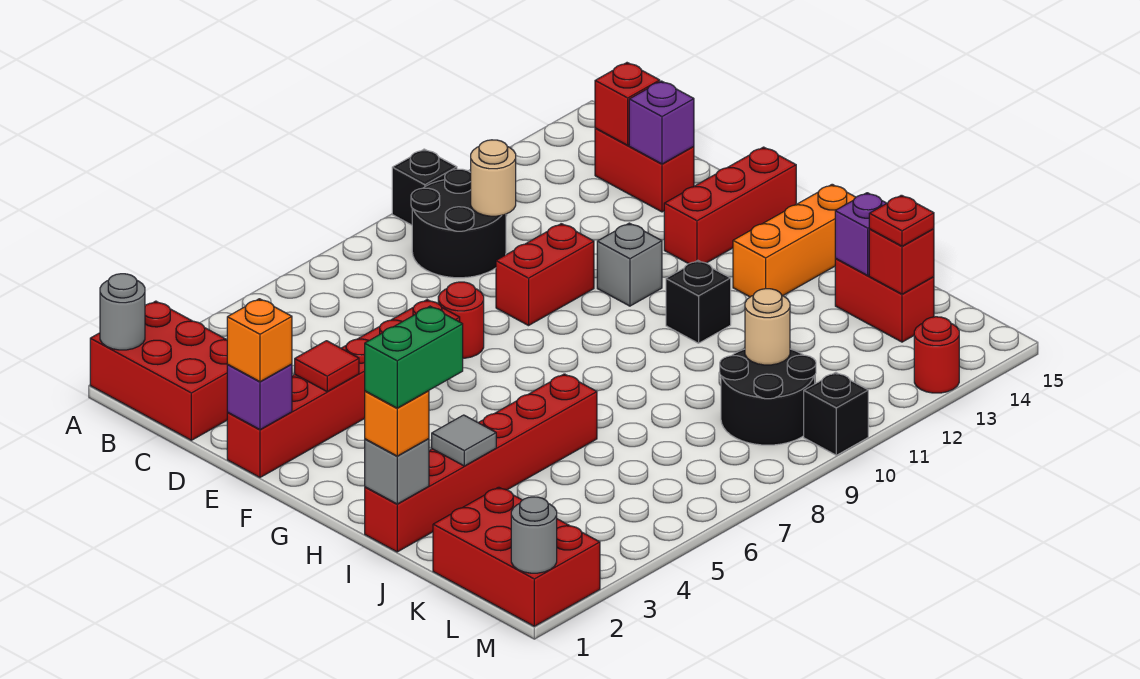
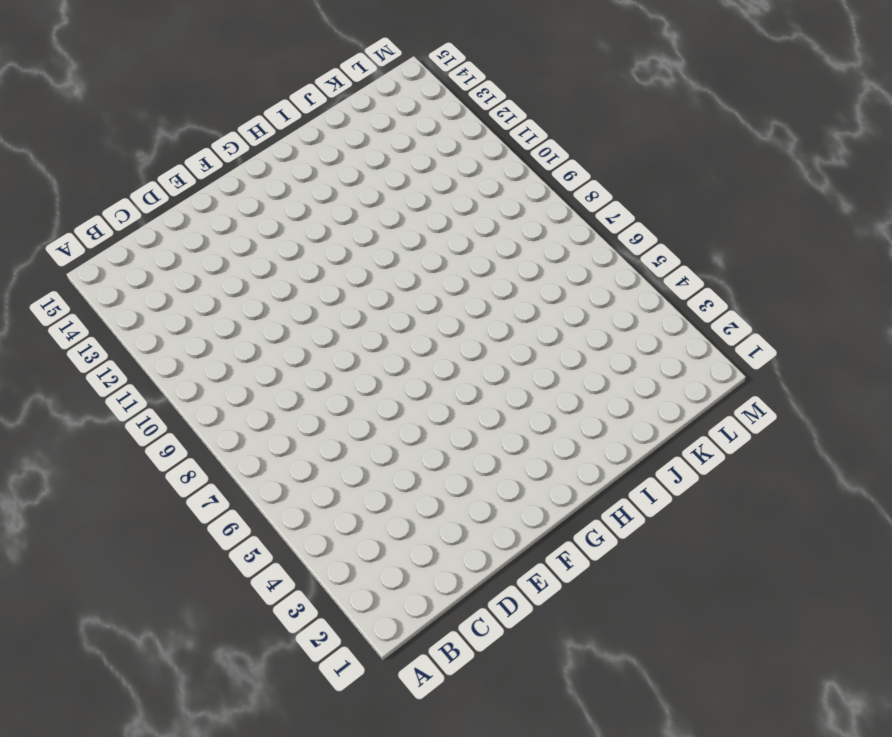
none -> red 2x3 brick [90,301,228,440]
none -> black 1x1 brick [392,149,457,225]
none -> black 2x2 round brick [411,169,506,278]
none -> red 1x2 brick [595,128,694,212]

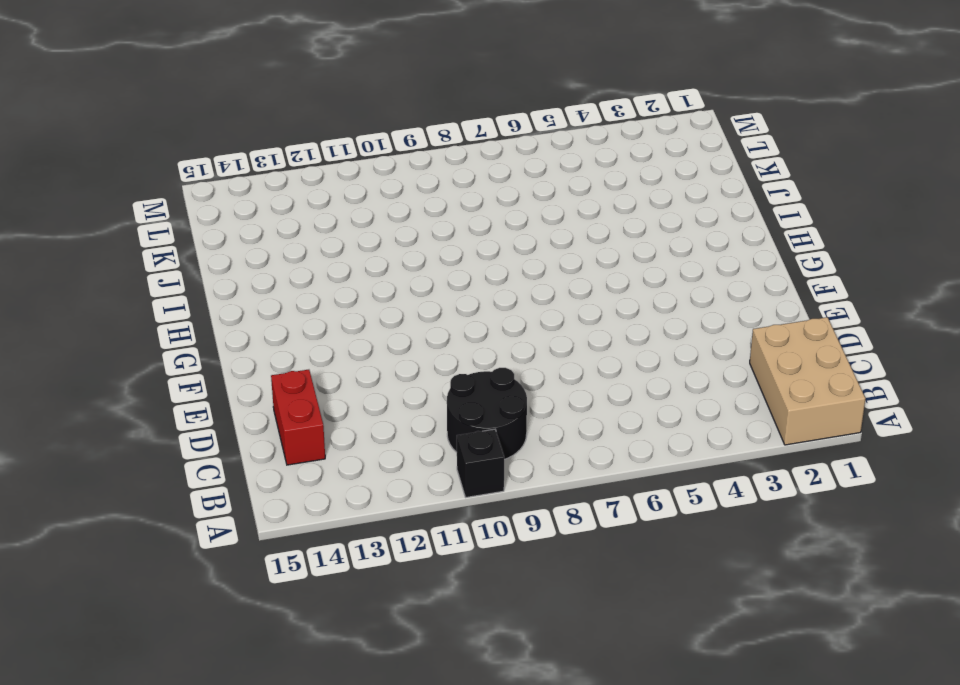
tan 2x3 brick [750,317,866,445] -> red 2x3 brick [90,301,228,440]
none -> red 1x6 brick [227,300,460,477]
none -> red 1x1 round brick [438,282,484,358]
none -> red 1x2 brick [496,224,594,326]
none -> grey 1x1 brick [597,223,662,306]

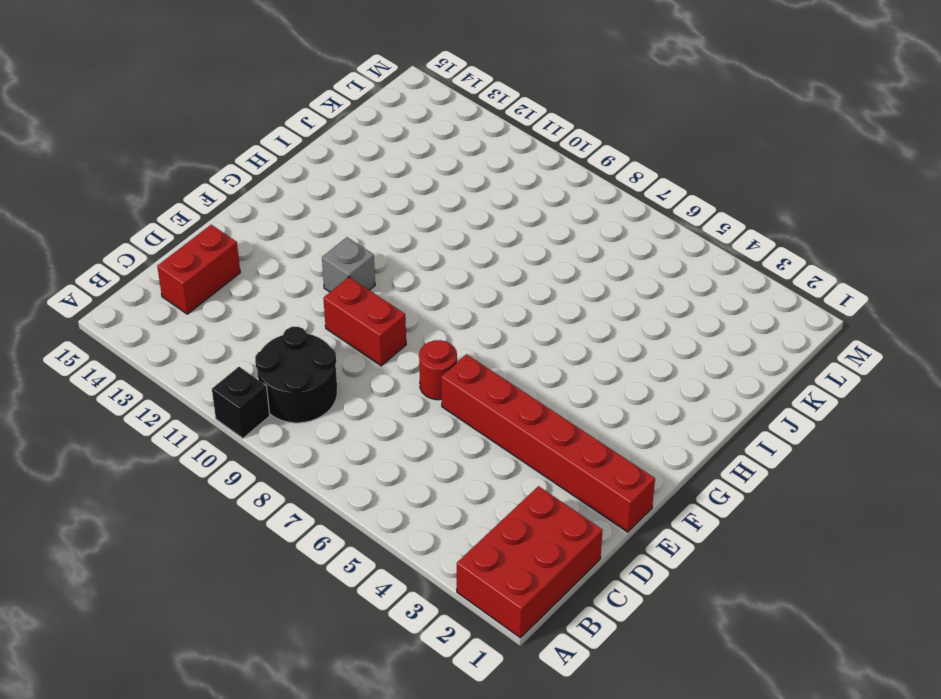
none -> red 1x3 brick [664,147,796,264]
none -> black 1x1 brick [666,260,731,343]
none -> orange 1x3 brick [733,184,856,297]
none -> red 1x6 brick [365,374,597,552]

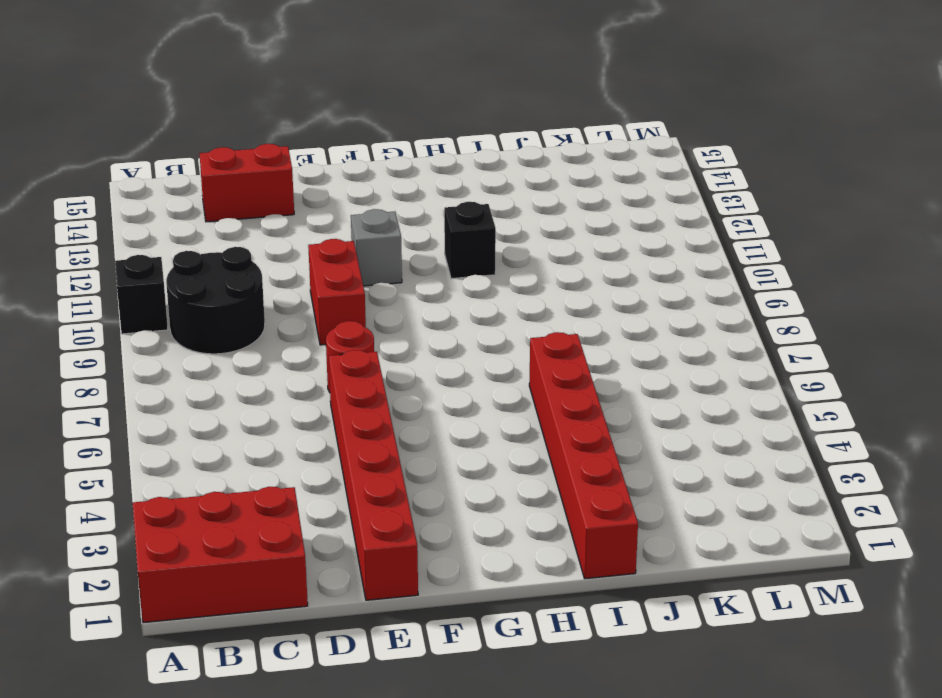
none -> red 1x3 brick [664,147,796,264]
none -> orange 1x3 brick [733,184,856,297]
none -> red 1x2 brick [835,258,934,342]
none -> red 2x3 brick [433,487,600,626]

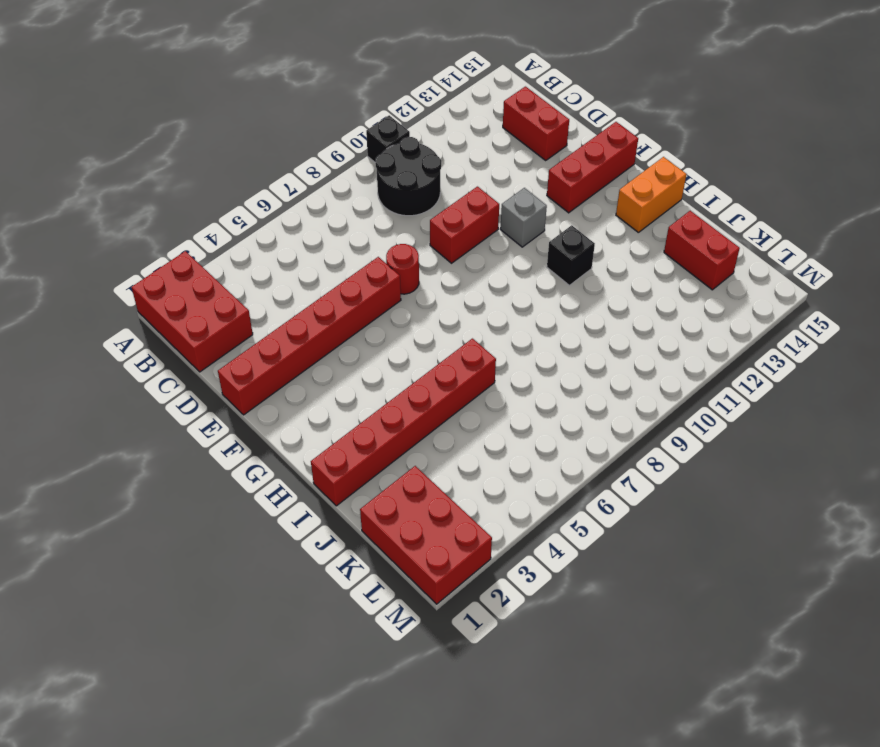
orange 1x2 brick [616,157,686,233] -> orange 1x3 brick [733,184,856,297]
none -> black 2x2 round brick [720,349,816,445]
none -> black 1x1 brick [804,372,868,455]
none -> red 1x1 round brick [914,317,959,393]
none -> grey 1x1 round brick [100,274,145,350]

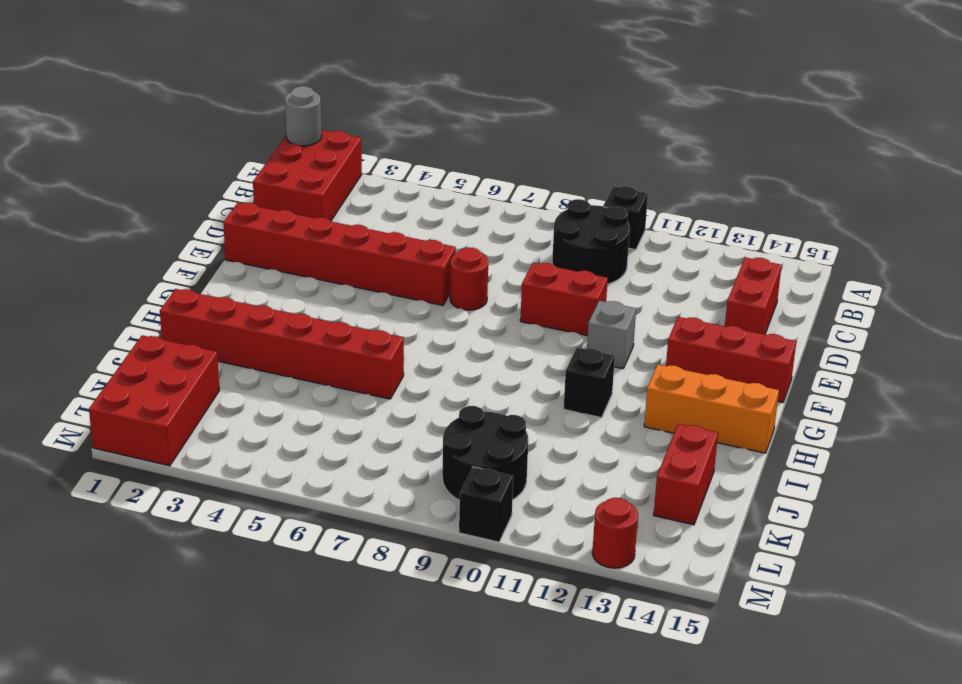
none -> tan 1x1 round brick [471,140,516,216]
none -> red 1x1 brick [595,63,660,145]
none -> purple 1x1 brick [629,81,694,164]
none -> purple 1x1 brick [227,364,292,430]

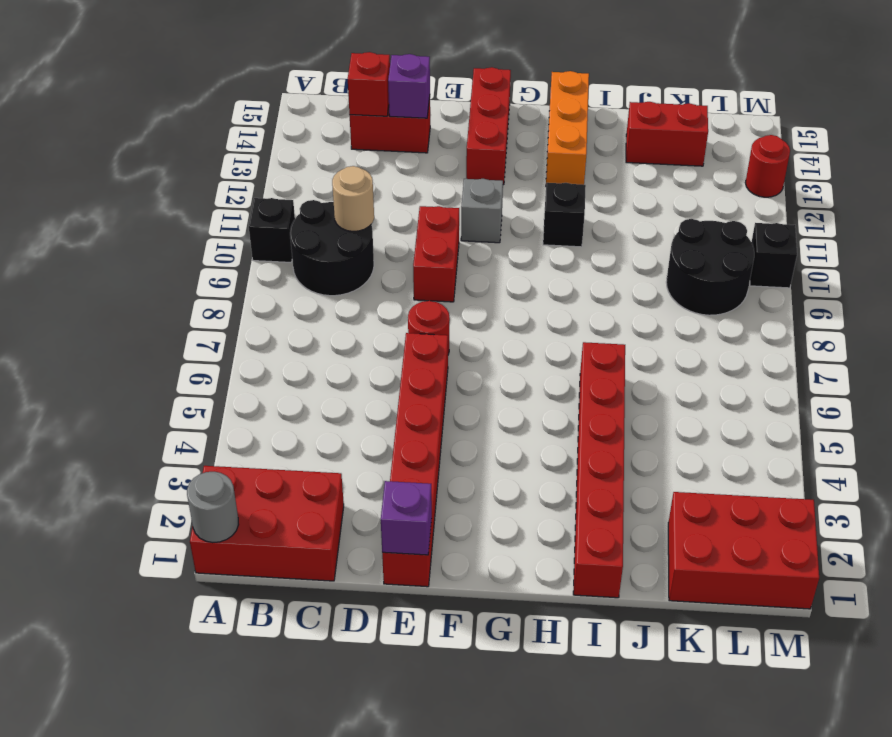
none -> red 1x1 tile [295,341,359,391]
none -> grey 1x1 brick [365,439,429,504]
none -> grey 1x1 tile [432,415,496,466]
none -> purple 1x1 brick [835,193,887,275]

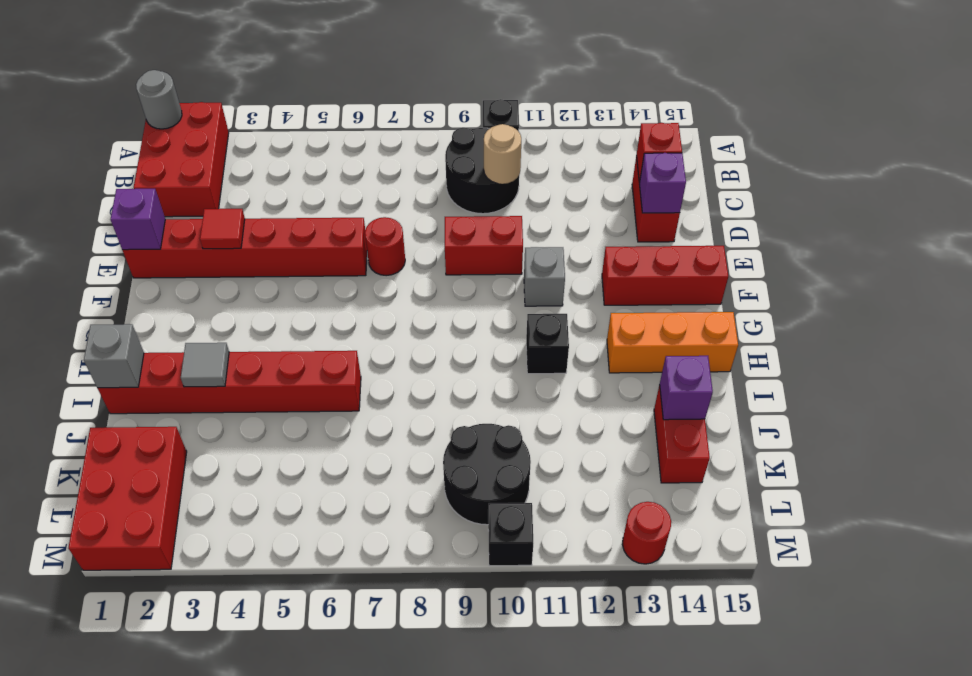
none -> tan 1x1 round brick [745,289,790,365]
none -> red 1x1 brick [869,229,934,294]
none -> grey 1x1 round brick [511,497,557,573]
none -> orange 1x1 brick [227,299,292,382]

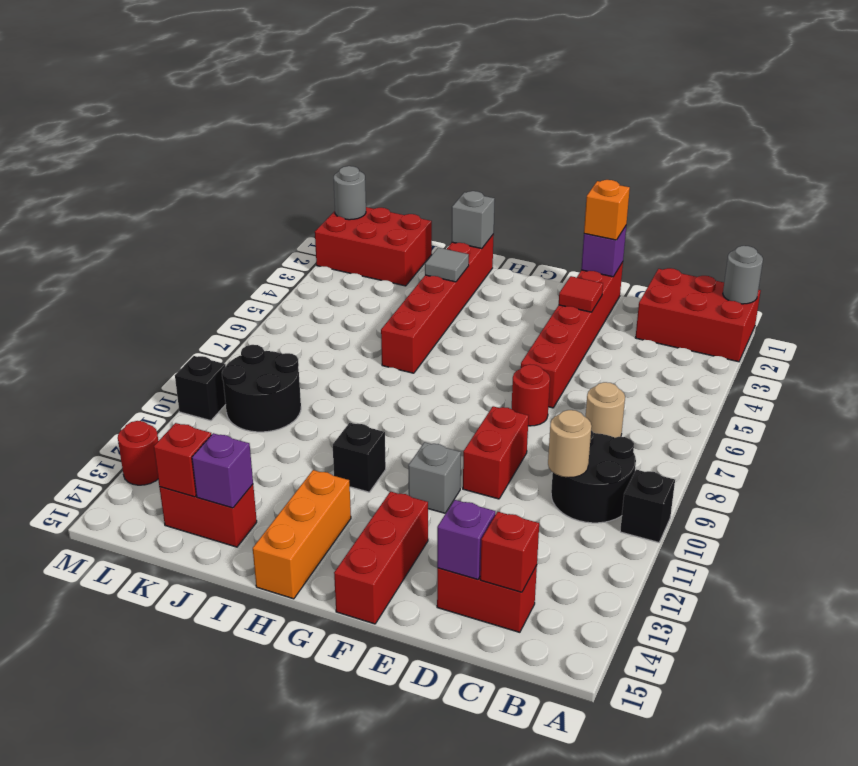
tan 1x1 round brick [586,382,625,438] -> tan 1x1 round brick moved to [745,289,790,365]
none -> orange 1x1 brick [365,391,429,456]
none -> red 1x1 plate [869,195,934,246]
none -> green 1x2 brick [365,306,463,408]

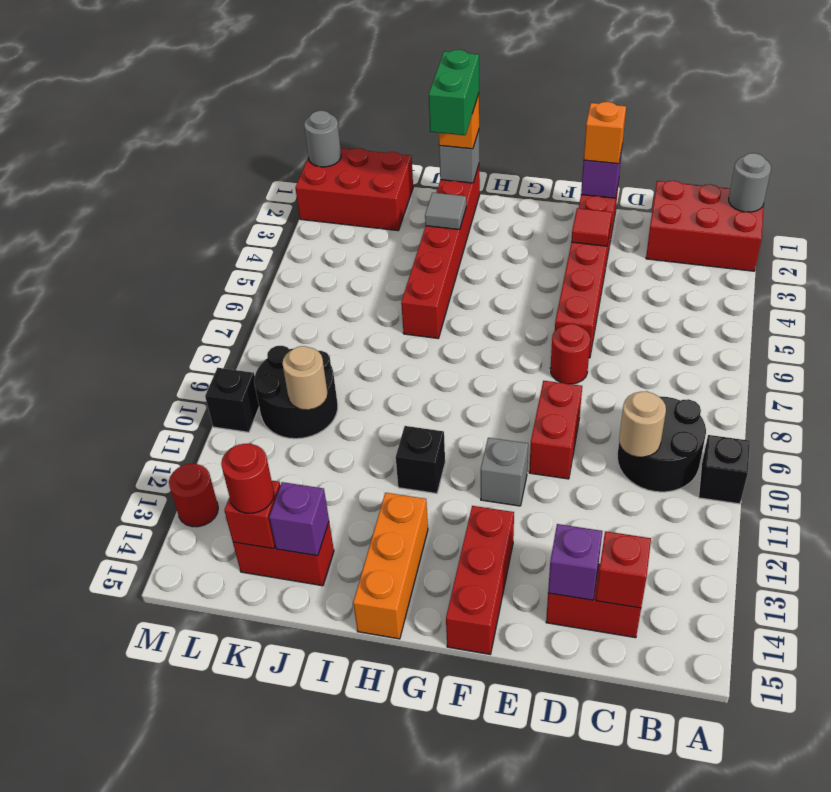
red 1x1 round brick [221,444,274,513] -> red 1x1 plate [869,195,934,246]

